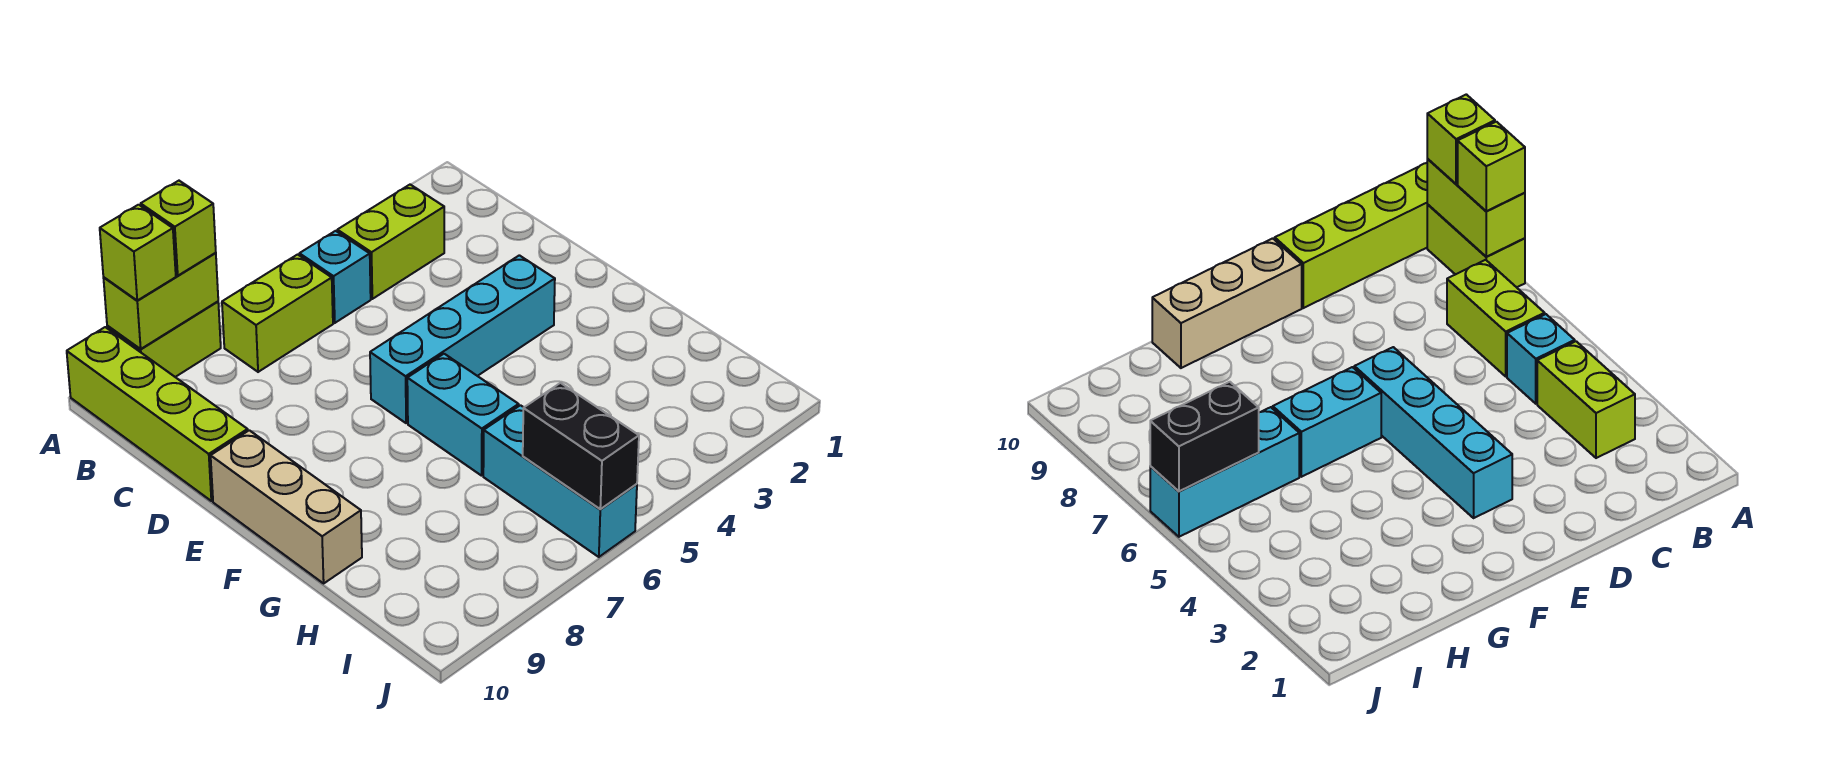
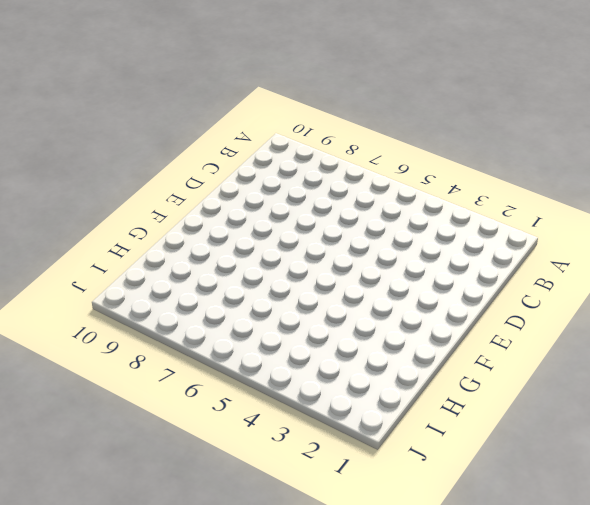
none -> lime 1x2 brick [107,302,221,377]
none -> lime 1x4 brick [67,327,248,501]
none -> lime 1x2 brick [337,185,444,299]

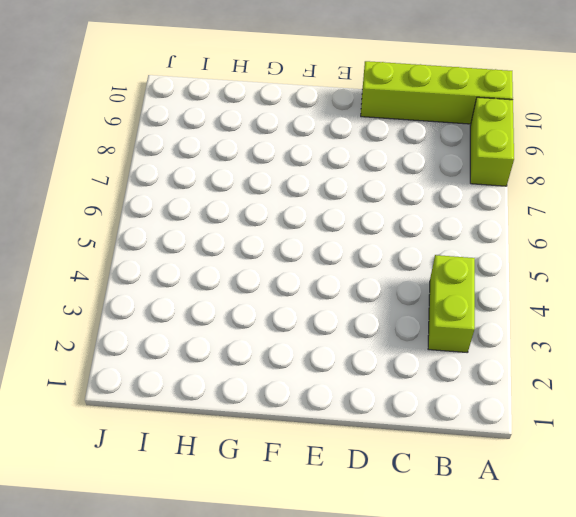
none -> cyan 1x1 brick [299,231,371,323]
none -> lime 1x2 brick [222,255,333,372]
none -> cyan 1x4 brick [370,255,555,423]

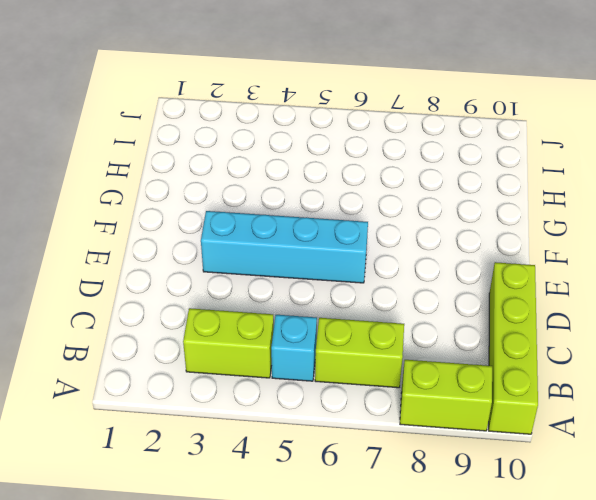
none -> tan 1x3 brick [211,430,362,583]
none -> cyan 1x2 brick [407,354,519,476]
none -> cyan 1x3 brick [483,405,637,557]

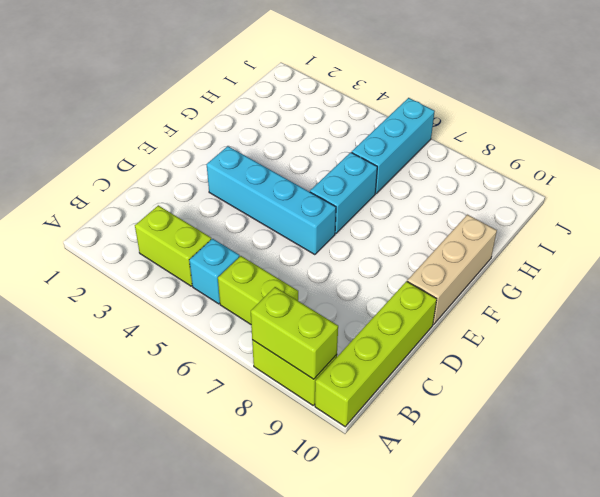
none -> black 1x2 brick [523,383,639,509]
none -> lime 1x1 brick [141,181,216,276]
none -> lime 1x1 brick [100,205,176,300]

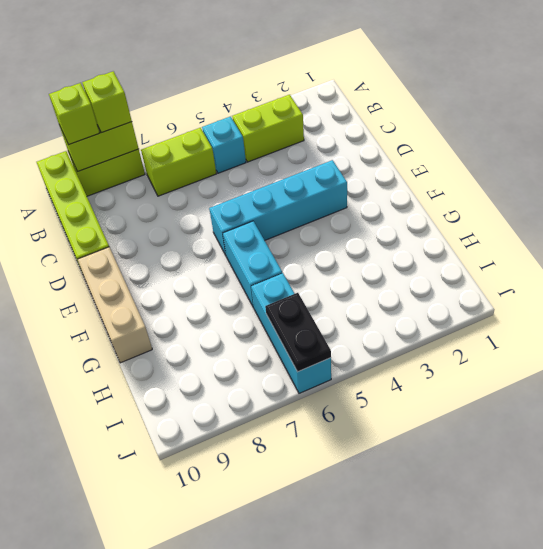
black 1x2 plate [265,293,331,372] -> black 1x2 brick [523,383,639,509]

